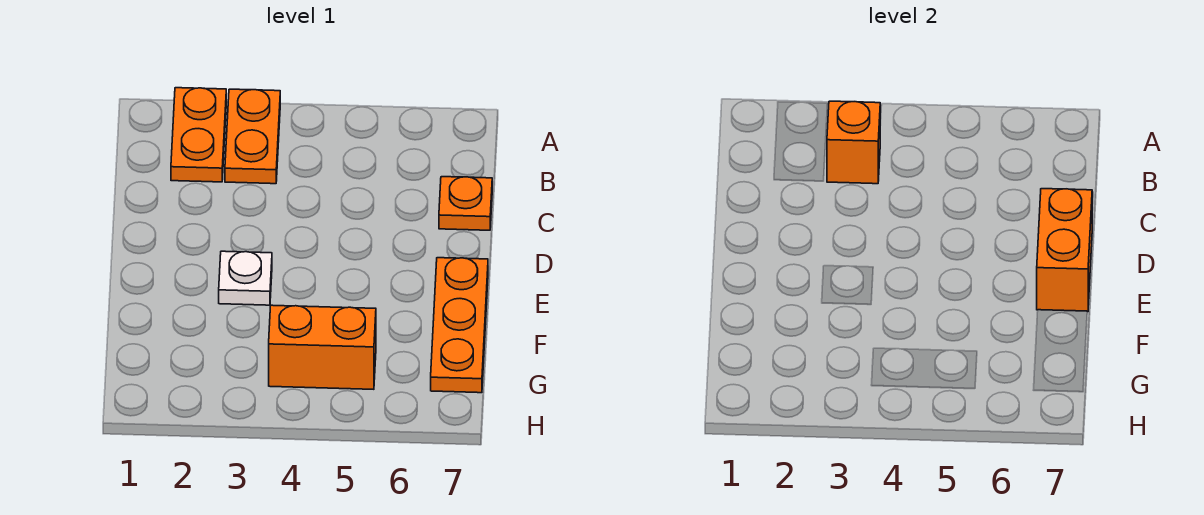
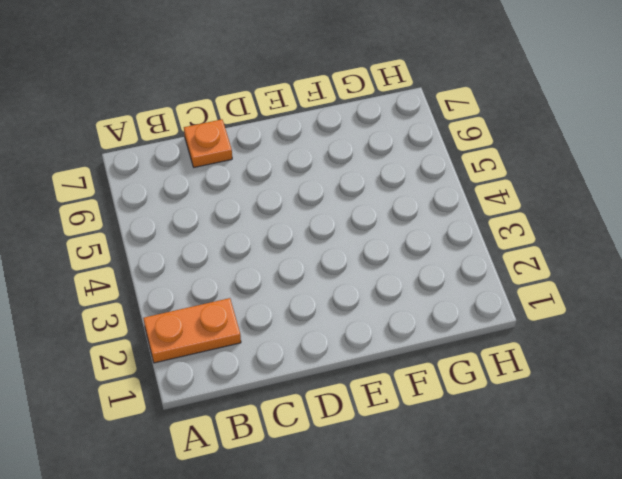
none -> orange 1x2 plate [225,89,280,184]
none -> white 1x1 plate [219,251,272,305]

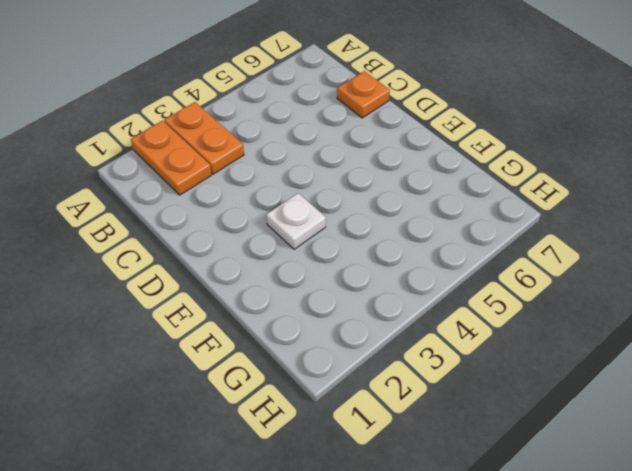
none -> orange 1x3 plate [431,258,488,393]
none -> orange 1x2 brick [269,305,376,389]

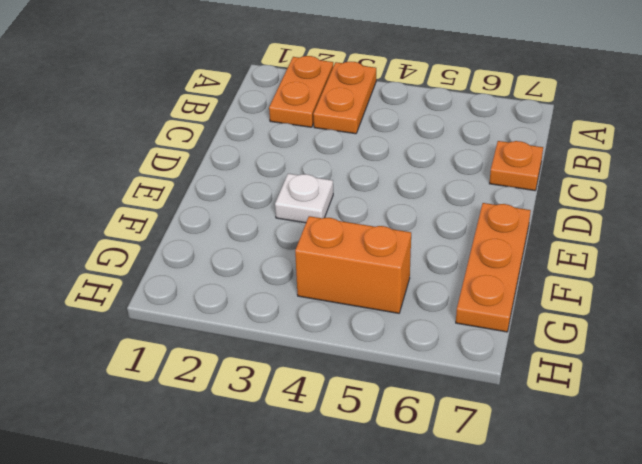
none -> orange 1x1 brick [827,101,880,184]
none -> orange 1x2 brick [1037,189,1092,312]

